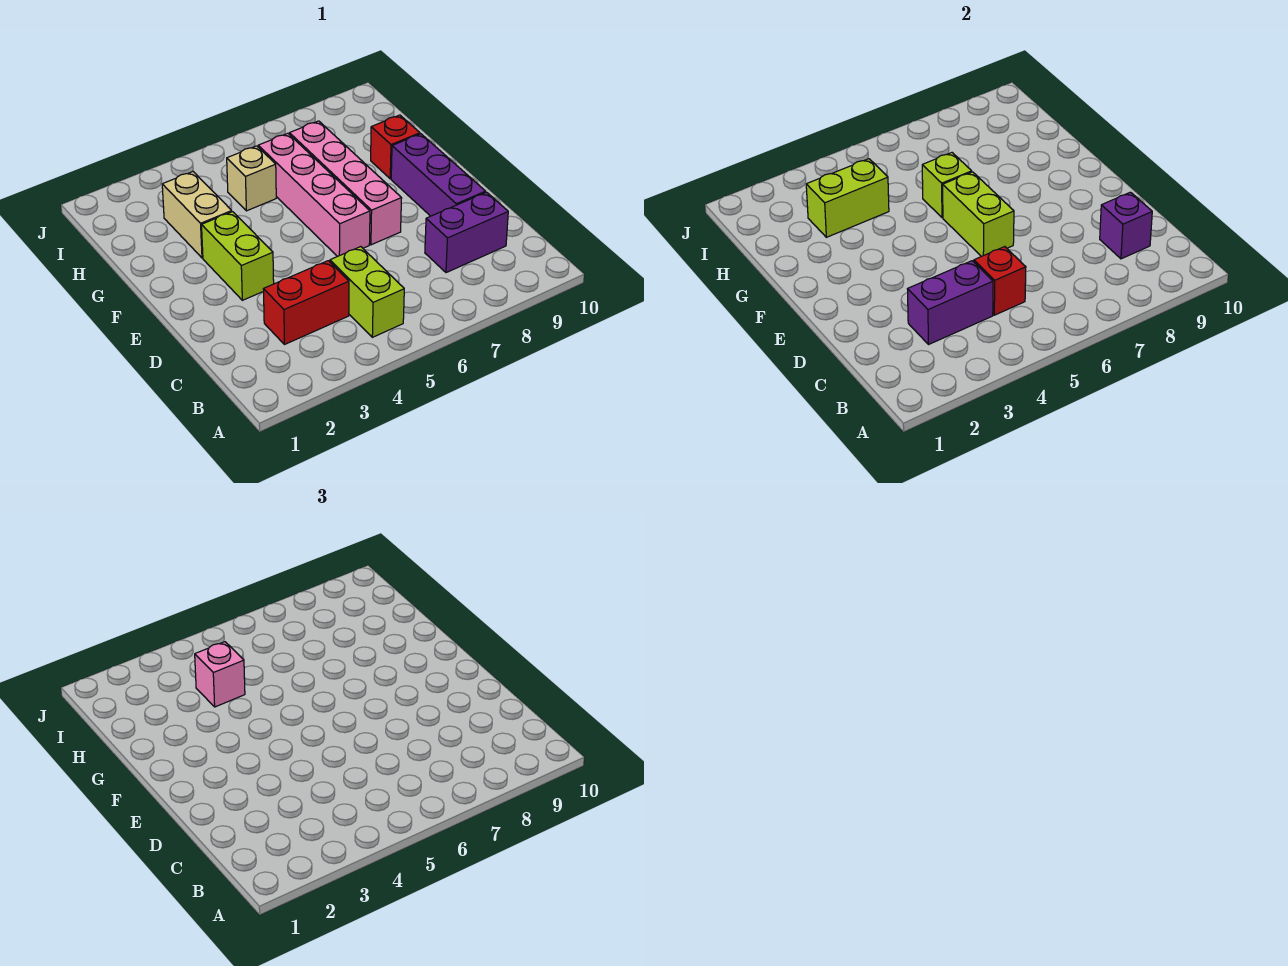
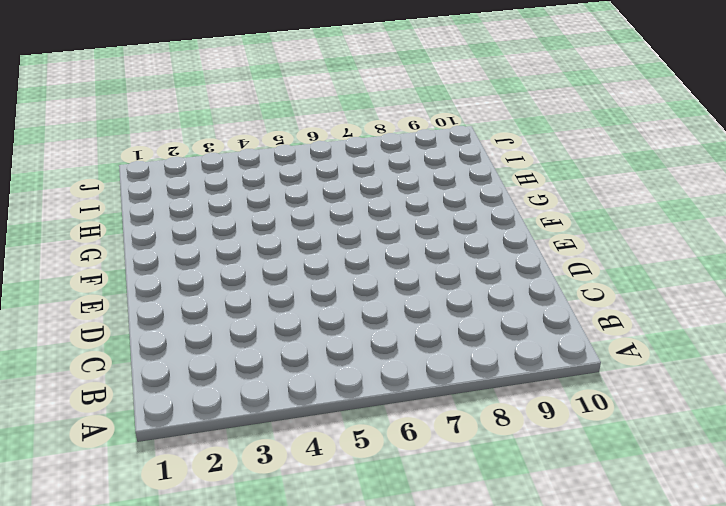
none -> lime 1x2 brick [330,247,404,337]
none -> red 1x2 brick [264,261,349,345]
none -> purple 1x2 brick [425,192,508,273]

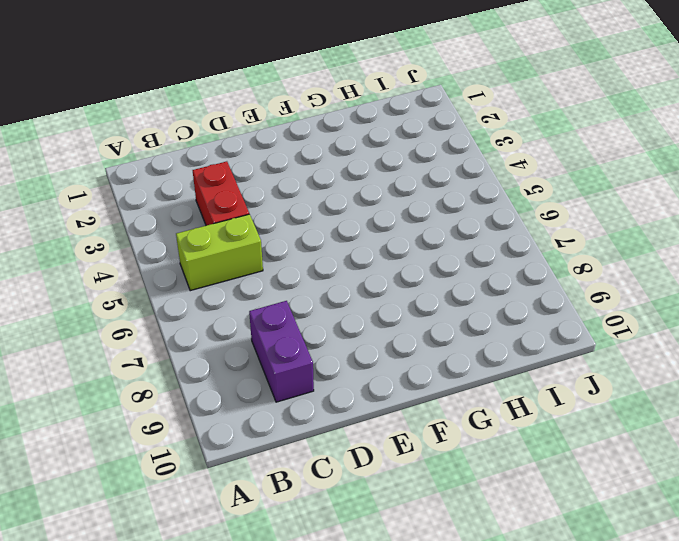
none -> purple 1x3 brick [391,134,486,216]
none -> lime 1x2 brick [202,212,274,300]
none -> pink 1x4 brick [258,133,370,257]

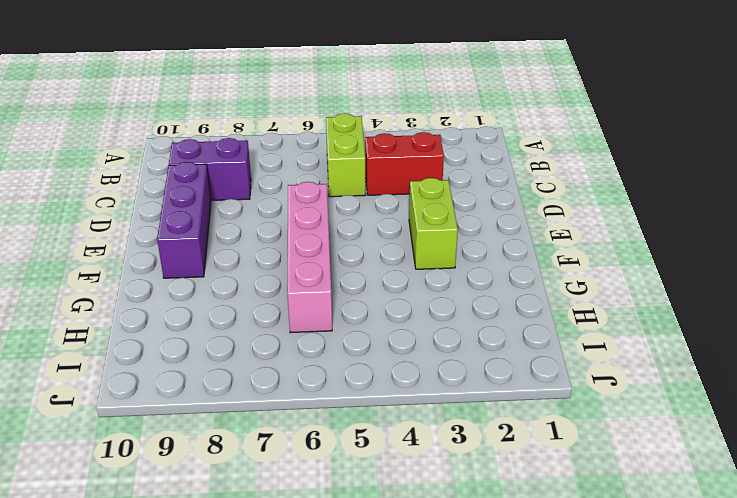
none -> pink 1x4 brick [289,121,402,245]
none -> tan 1x2 brick [162,171,232,258]
none -> red 1x1 brick [371,115,420,179]

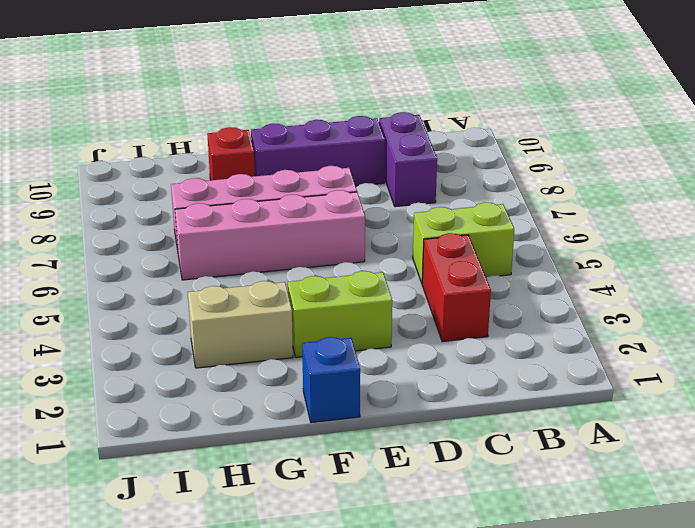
blue 1x1 brick [302,337,360,423] -> none
none -> tan 1x1 brick [227,146,276,211]
none -> purple 1x2 brick [908,261,993,345]
none -> red 1x1 brick [974,247,1026,315]

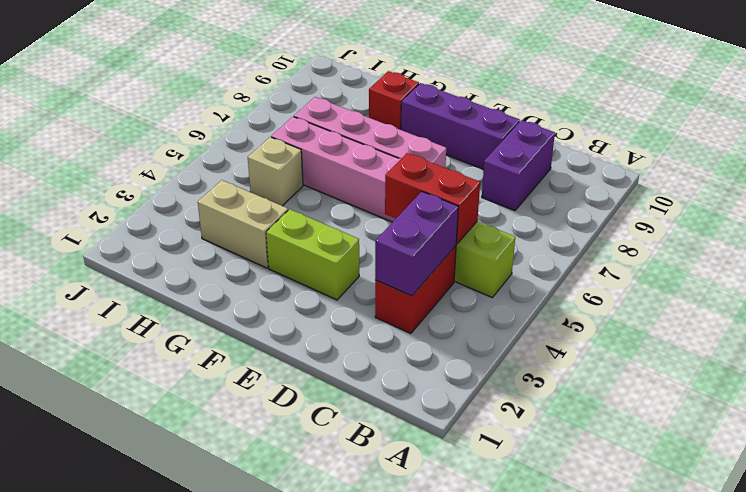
red 1x2 brick [385,153,480,244] -> red 1x1 brick [974,247,1026,315]
none -> purple 1x1 brick [1100,192,1152,259]
none -> lime 1x2 brick [943,172,1014,257]
none -> lime 1x1 brick [922,153,972,218]

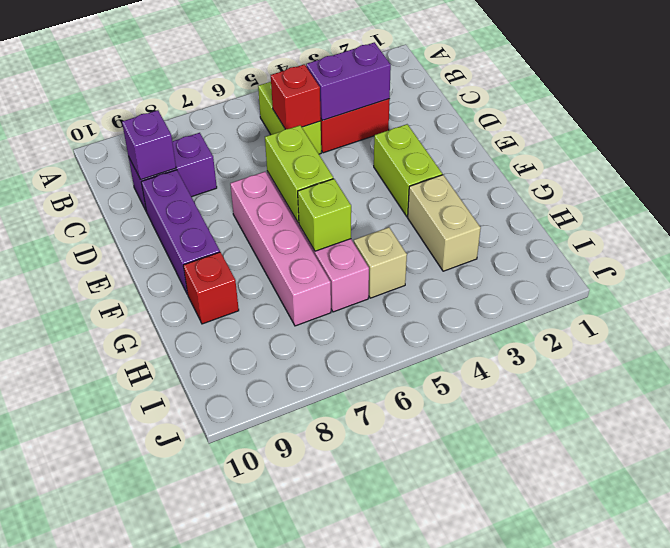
none -> lime 1x2 brick [806,159,889,237]
none -> pink 1x1 brick [195,642,245,707]

